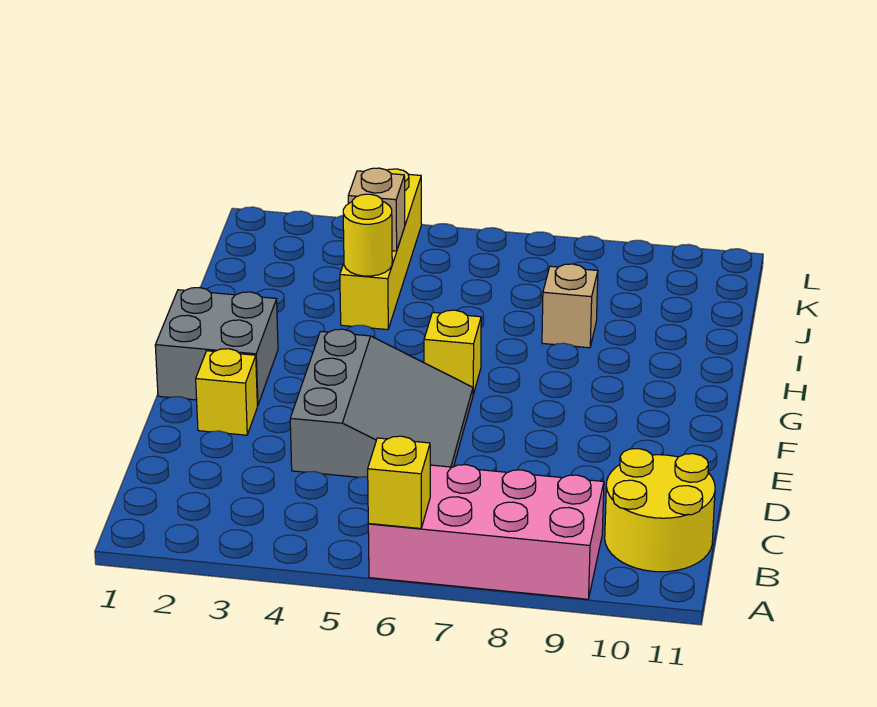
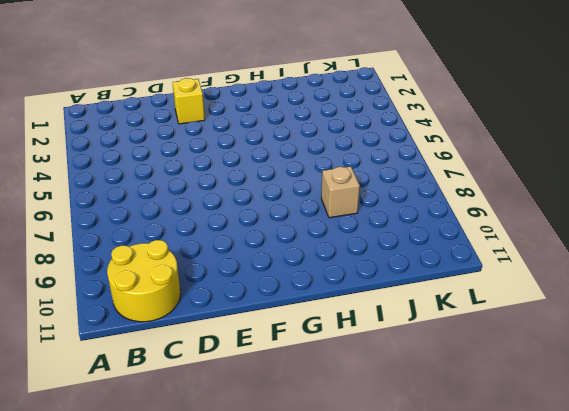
none -> pink 2x4 brick [368,464,604,599]
none -> grey 3x3 slope [290,329,473,477]

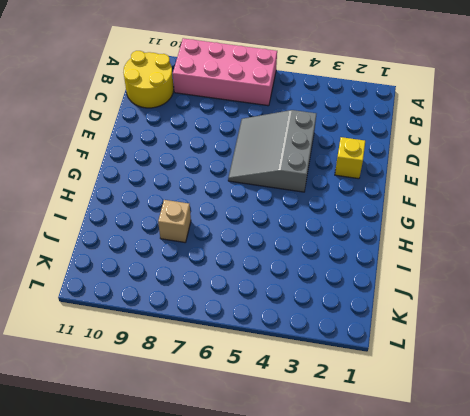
none -> grey 2x2 brick [155,288,278,406]
none -> yellow 1x1 brick [424,310,481,394]

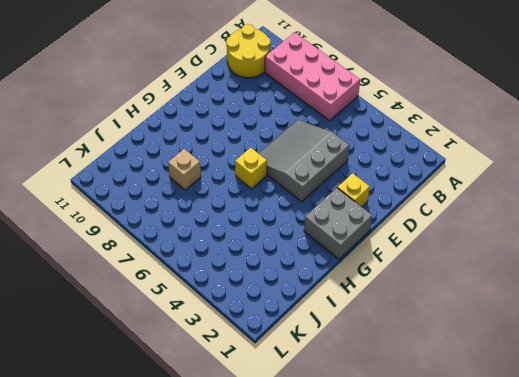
none -> yellow 1x4 brick [340,169,422,330]
none -> yellow 1x1 brick [368,436,430,529]

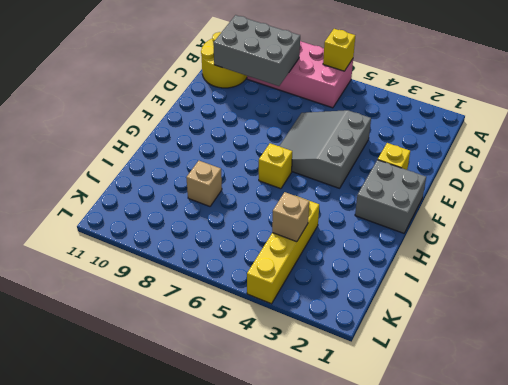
grey 2x3 brick [213,15,300,86] -> none
none -> yellow 1x1 round brick [343,194,392,276]

